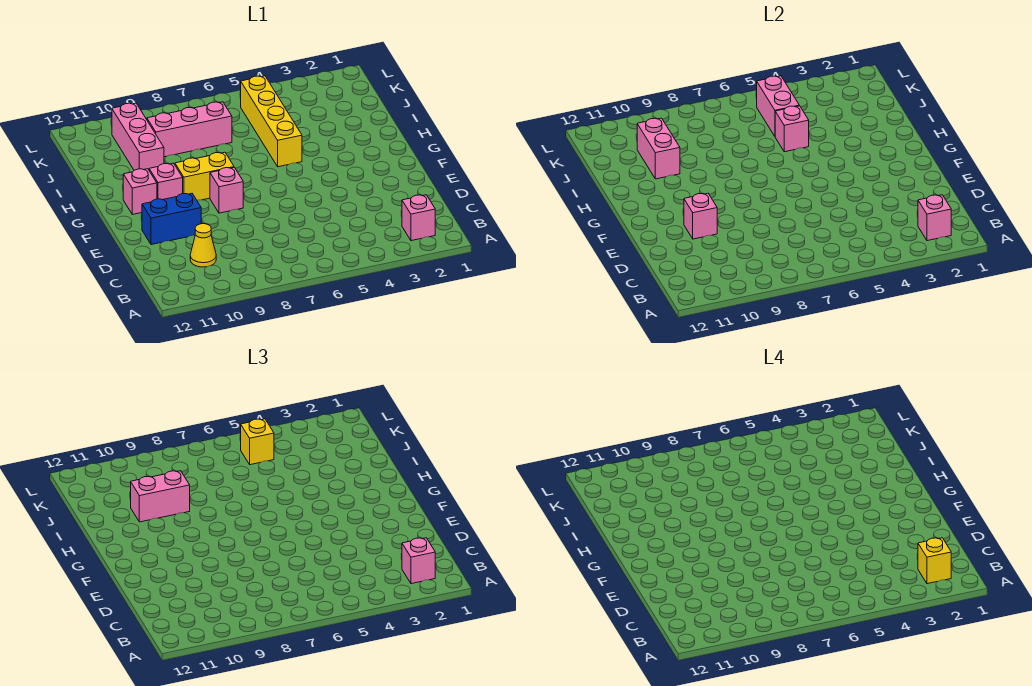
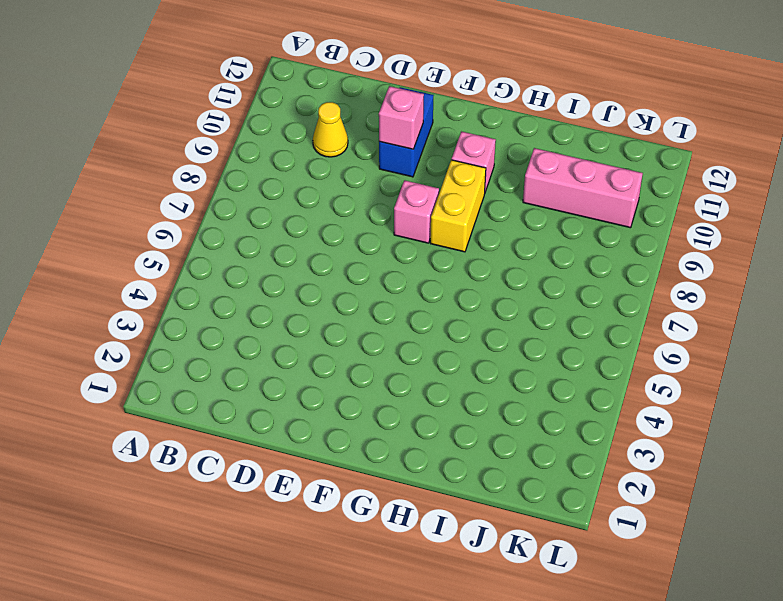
none -> pink 1x1 brick [402,195,435,241]
none -> pink 1x1 brick [123,169,157,215]
none -> yellow 1x4 brick [241,76,302,167]

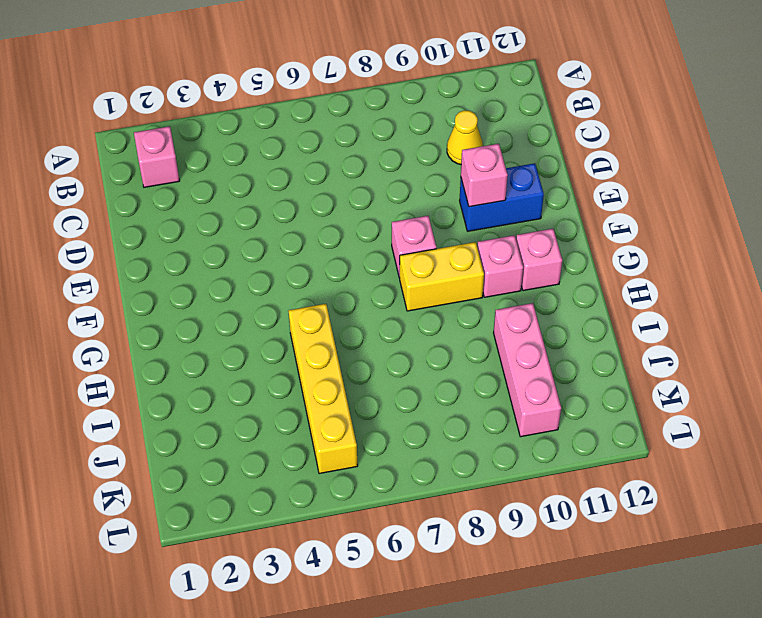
none -> pink 1x3 brick [147,102,232,157]
none -> pink 1x1 brick [918,195,951,241]
none -> pink 1x1 brick [775,106,809,152]

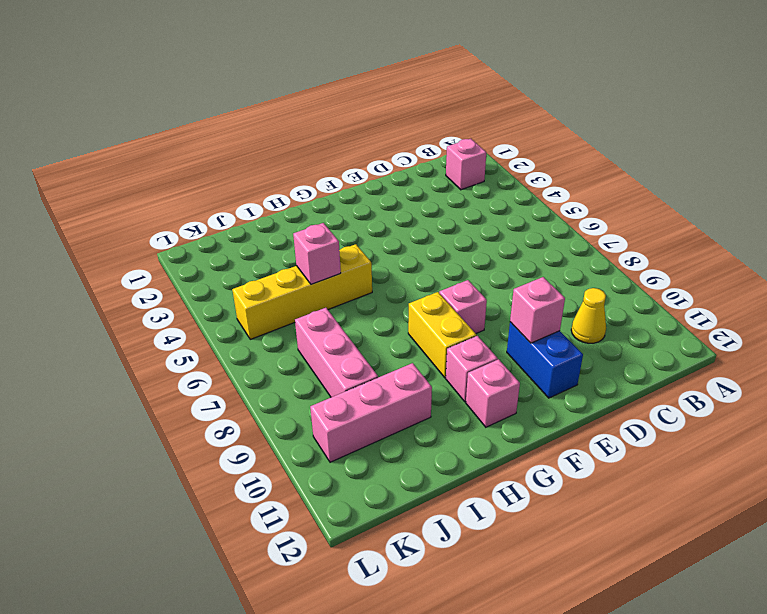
none -> pink 1x1 brick [918,195,951,241]
none -> pink 1x2 brick [637,118,680,179]
none -> pink 1x2 brick [757,76,799,136]

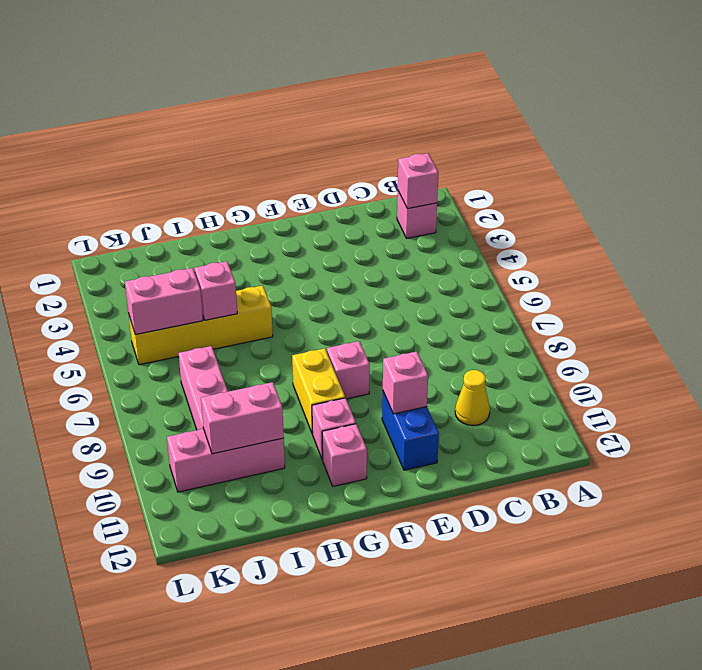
none -> pink 1x1 brick [402,538,435,584]
none -> pink 1x2 brick [131,471,190,522]
none -> yellow 1x1 brick [241,419,274,465]

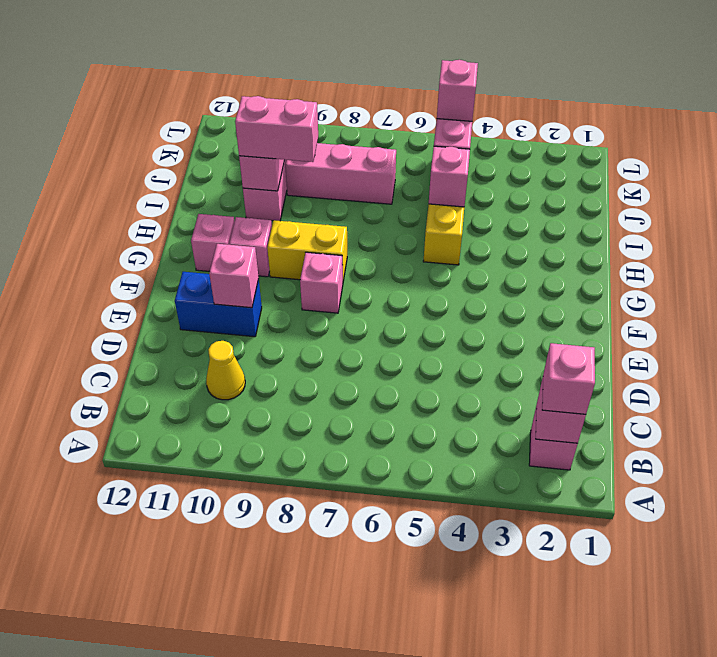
pink 1x1 brick [437,60,478,121] -> yellow 1x1 brick [241,419,274,465]
none -> yellow 1x1 brick [918,538,951,584]

